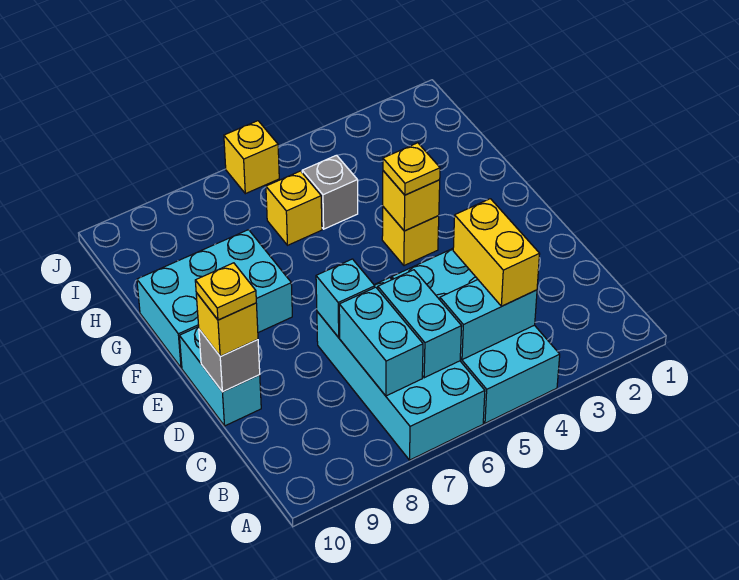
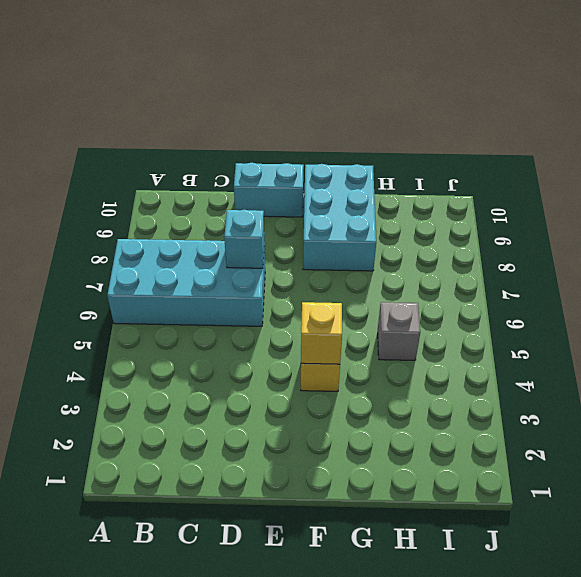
none -> cyan 2x4 brick [392,249,560,423]
none -> yellow 1x1 brick [266,171,322,245]
none -> yellow 1x1 brick [224,121,279,194]

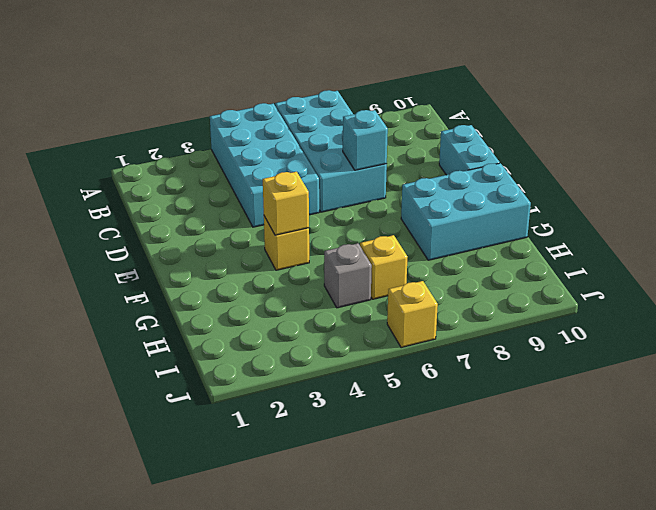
none -> cyan 1x2 brick [440,280,537,360]
none -> cyan 1x2 brick [378,270,462,378]
none -> cyan 1x2 brick [339,287,423,396]

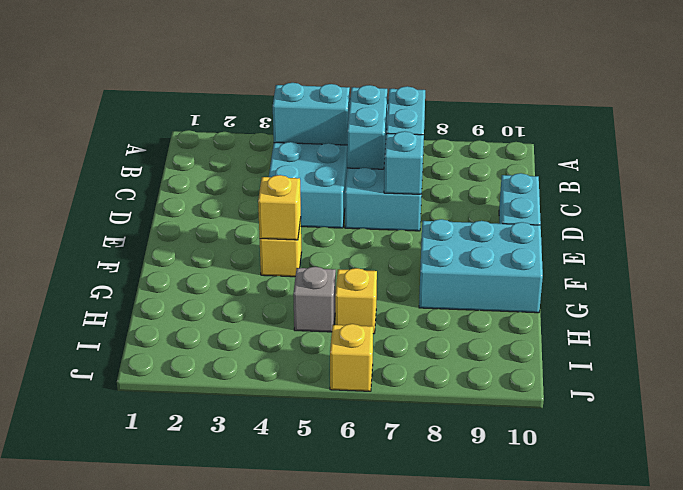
none -> grey 1x1 brick [199,330,260,392]
none -> yellow 1x2 brick [453,199,540,306]
none -> yellow 1x1 brick [196,293,258,356]

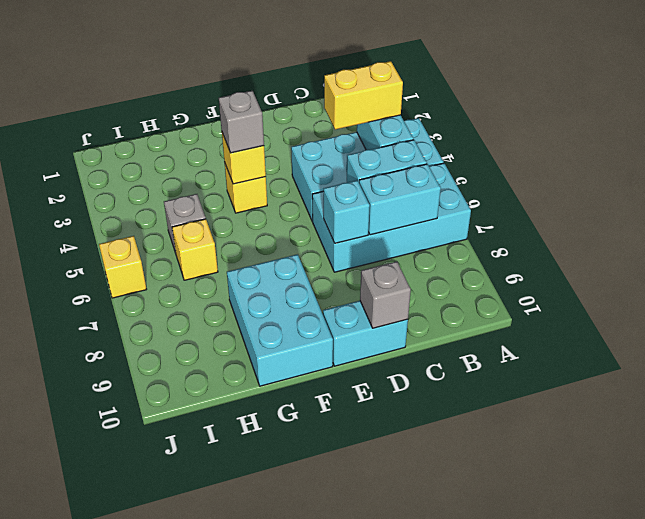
grey 1x1 brick [219,91,264,153] -> yellow 1x1 plate [383,143,440,195]
none -> yellow 1x1 brick [196,293,258,356]
none -> yellow 1x1 plate [195,263,256,320]

